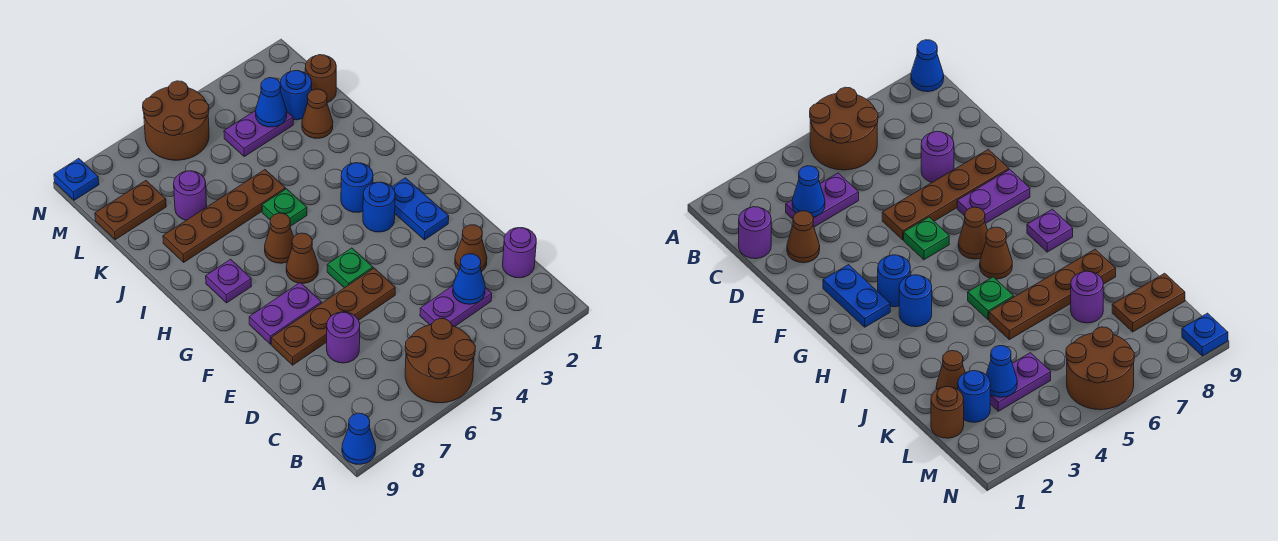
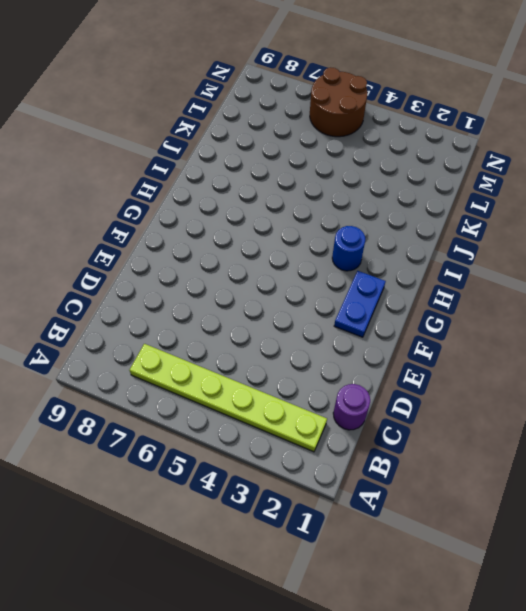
lime 1x6 plate [129,344,327,452] -> brown 2x2 round brick [405,319,475,403]
none -> blue 1x1 cone [342,413,376,464]
none -> purple 1x2 plate [420,286,492,326]
none -> brown 1x1 cone [455,225,487,272]

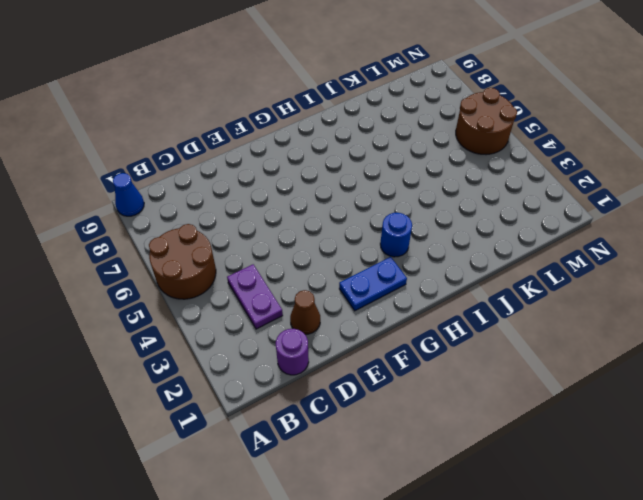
none -> purple 1x1 round brick [327,312,360,363]
none -> brown 1x4 plate [271,268,395,365]
none -> green 1x1 plate [327,248,373,288]

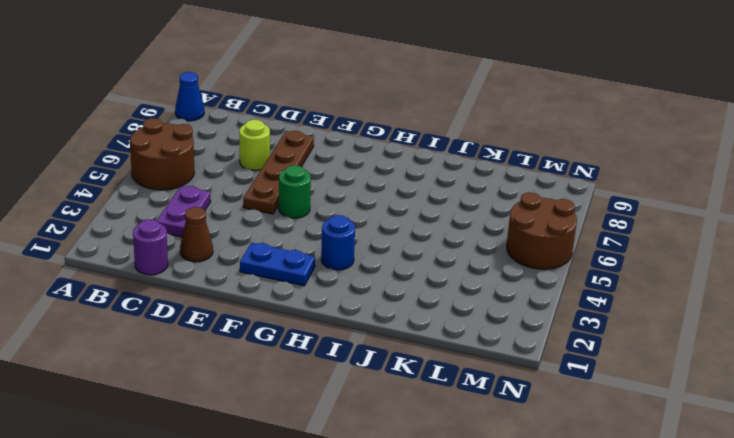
lime 1x1 round brick [239,120,270,170] -> purple 1x1 round brick [327,312,360,363]
green 1x1 round brick [279,165,311,218] -> green 1x1 plate [327,248,373,288]
none -> purple 1x2 plate [249,283,321,344]
none -> blue 1x1 round brick [363,182,395,232]
none -> brown 1x1 cone [286,233,318,283]

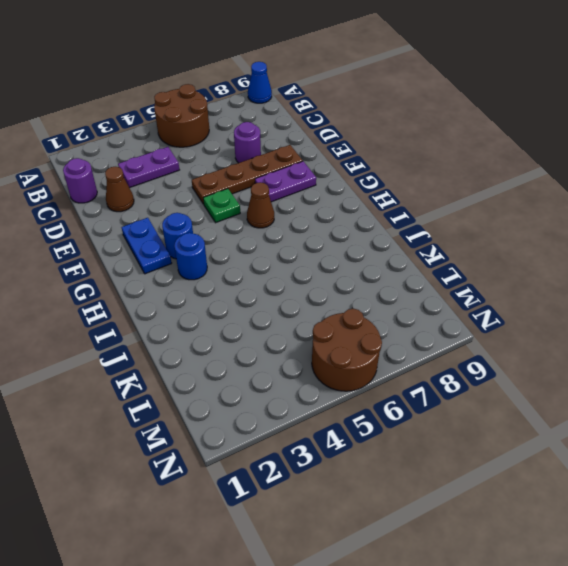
none -> brown 1x1 cone [265,213,294,263]
none -> purple 1x1 plate [206,259,252,303]
none -> green 1x1 plate [262,189,307,226]

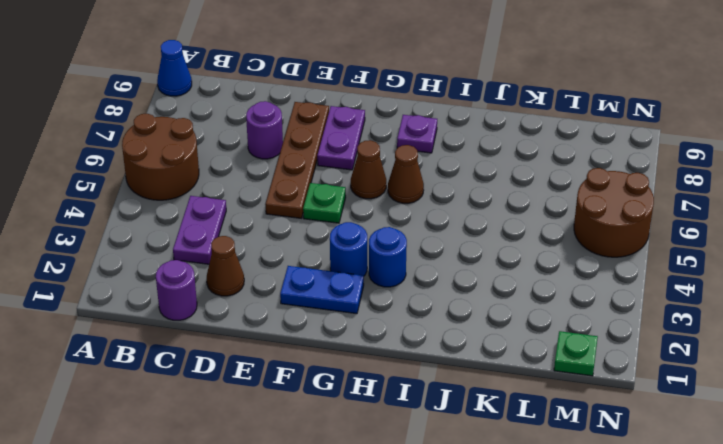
green 1x1 plate [554,331,598,376] -> green 1x1 plate moved to [262,189,307,226]
none -> brown 1x4 plate [163,170,285,262]
none -> brown 1x1 cone [302,89,333,138]
none -> purple 1x1 round brick [174,171,207,220]

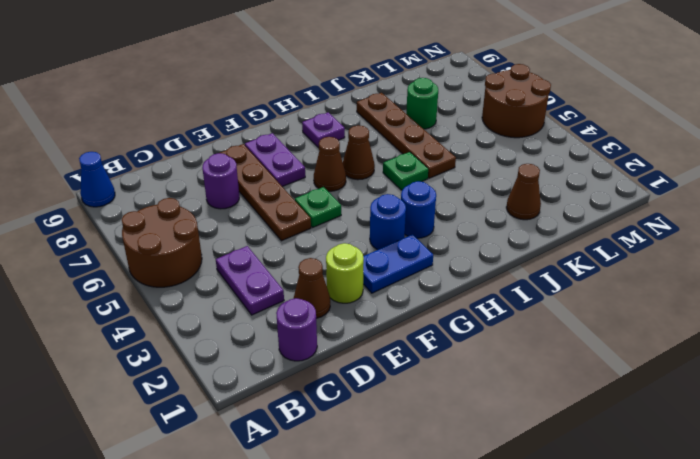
lime 1x1 round brick [326,243,364,303] -> none
green 1x1 round brick [406,78,438,129] -> purple 1x1 round brick [174,171,207,220]
none -> brown 1x1 round brick [305,55,336,103]
none -> blue 1x1 round brick [280,71,312,120]
none -> purple 1x2 plate [224,111,293,156]

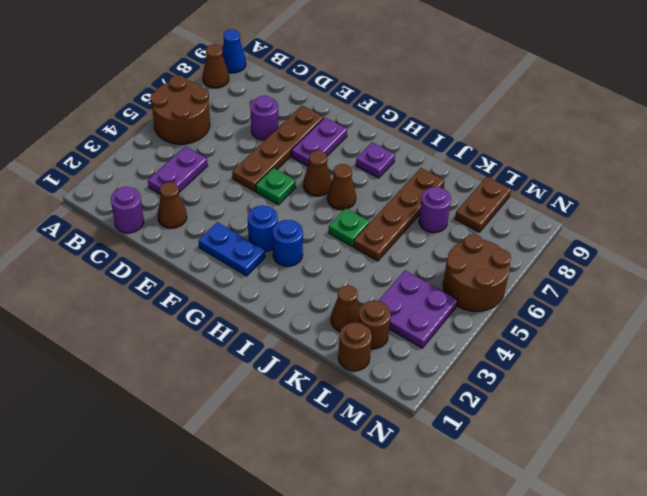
brown 1x1 cone [203,44,229,88] -> none
brown 1x1 round brick [358,300,391,349] -> blue 1x1 round brick [280,71,312,120]
purple 2x2 plate [379,270,457,348] -> purple 1x2 plate [224,111,293,156]
none -> blue 1x1 plate [54,159,99,200]
none -> blue 1x1 cone [453,254,485,304]
none -> blue 1x1 cone [256,78,287,127]

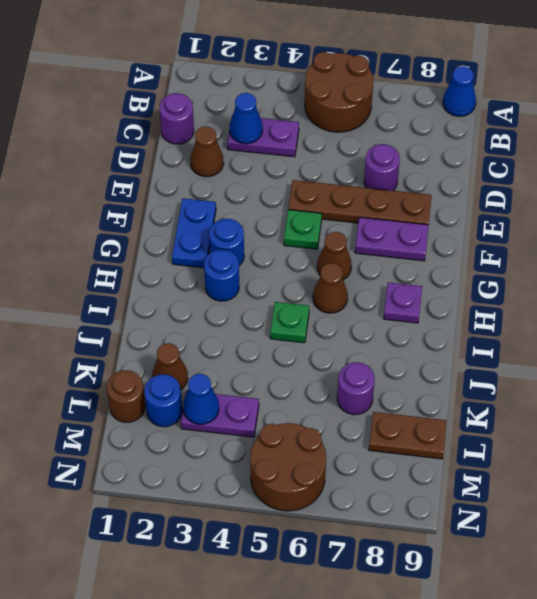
none -> brown 1x4 plate [163,170,285,262]
none -> blue 1x1 plate [54,159,99,200]

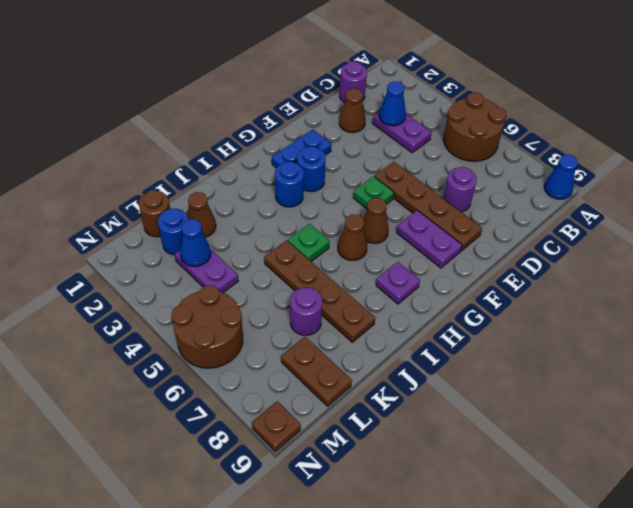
brown 1x1 plate [252,401,301,452] -> blue 1x1 plate [54,159,99,200]

